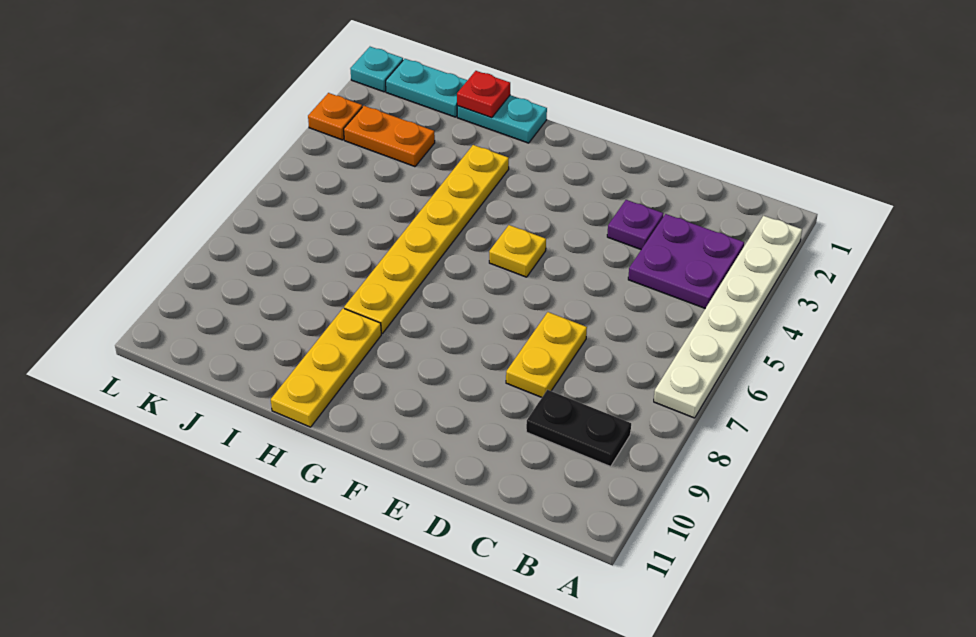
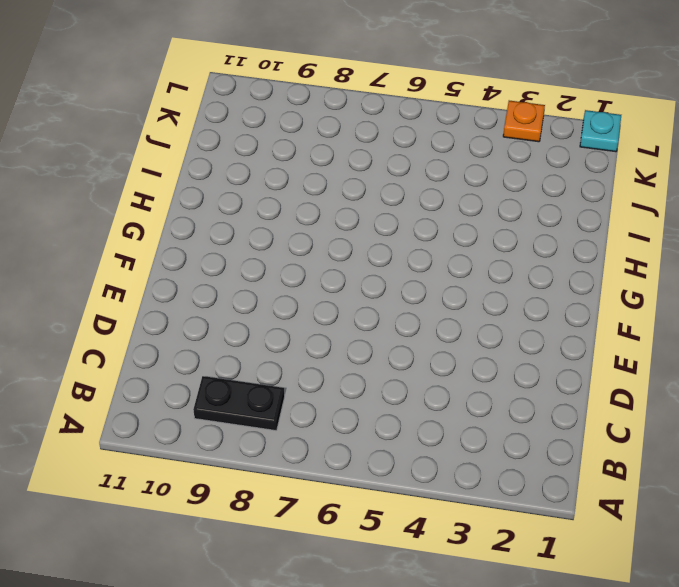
black 1x2 plate [193,376,285,431] -> black 1x2 plate turned to [526,390,631,467]
none -> white 1x6 plate [654,216,802,418]
none -> purple 2x2 plate [628,214,744,308]
none -> purple 1x1 plate [607,200,663,249]

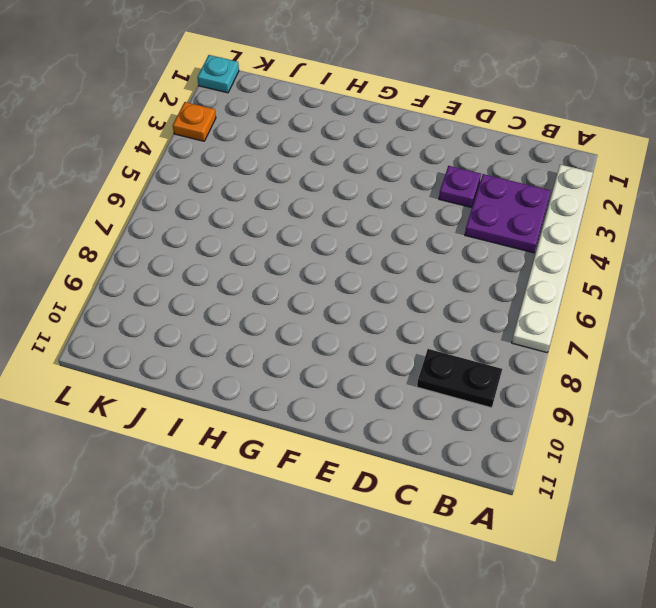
none -> yellow 1x2 plate [506,312,587,397]
none -> yellow 1x1 plate [489,225,546,277]
none -> cyan 1x2 plate [457,95,547,143]

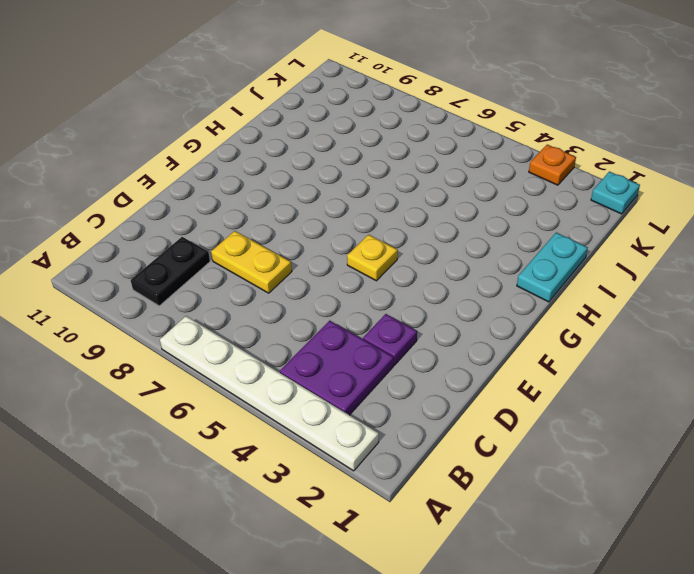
none -> yellow 1x6 plate [344,145,509,333]
none -> yellow 1x3 plate [271,308,381,427]
none -> cyan 1x2 plate [386,59,467,117]

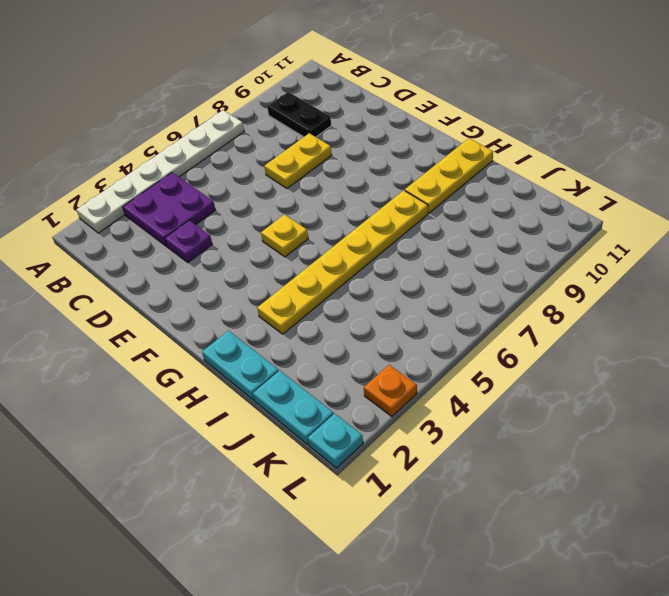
none -> orange 1x2 plate [344,106,435,167]
none -> red 1x1 plate [457,71,510,118]

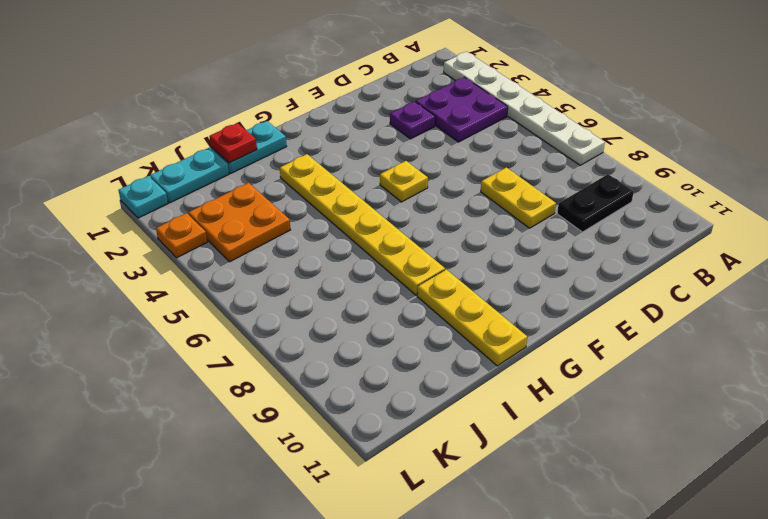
orange 2x2 plate [188,183,291,262] -> orange 1x2 plate [344,106,435,167]

